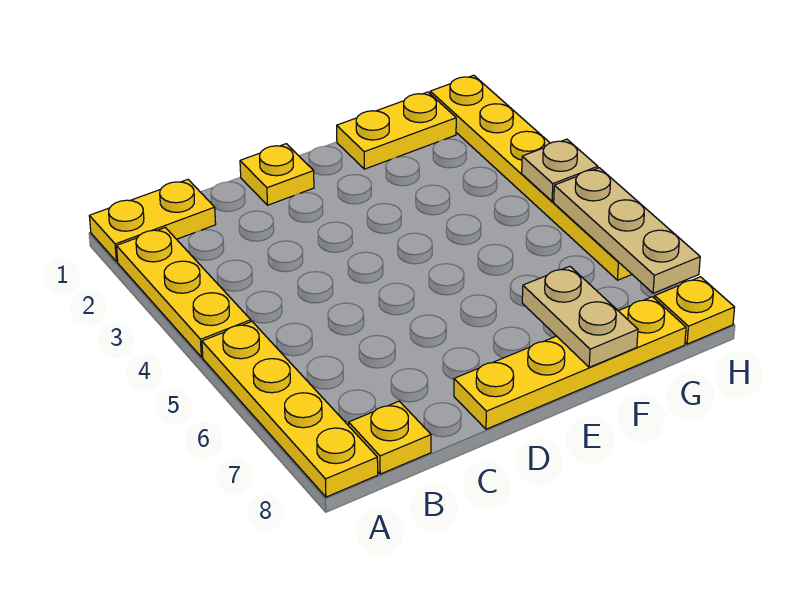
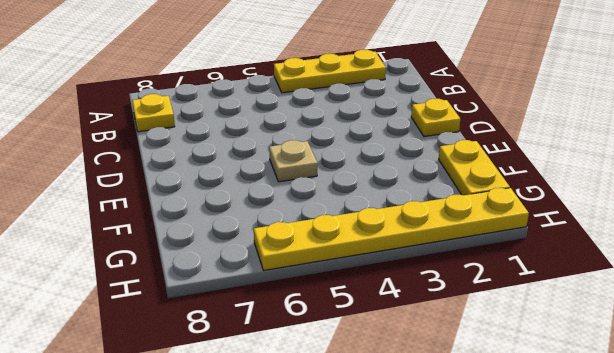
tan 1x1 plate [269,140,317,182] -> tan 1x1 plate moved to [522,139,598,201]
none -> yellow 1x2 plate [89,180,216,262]
none -> yellow 1x4 plate [202,322,378,497]
none -> yellow 1x4 plate [454,297,686,429]

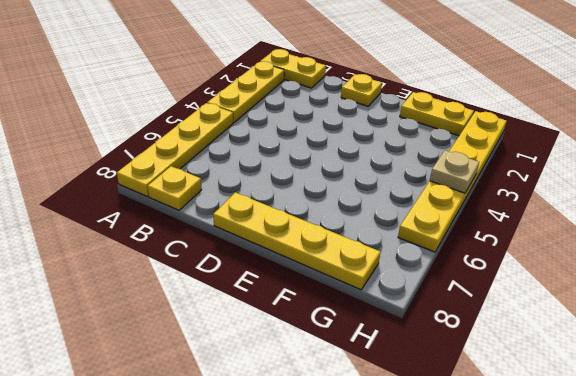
none -> yellow 1x1 plate [655,277,735,344]
none -> tan 1x2 plate [522,266,638,367]
none -> tan 1x3 plate [554,168,700,293]

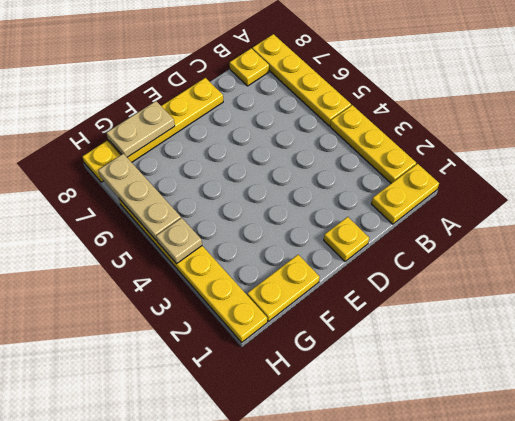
tan 1x2 plate [106,101,175,157] -> tan 1x2 plate turned to [522,266,638,367]

